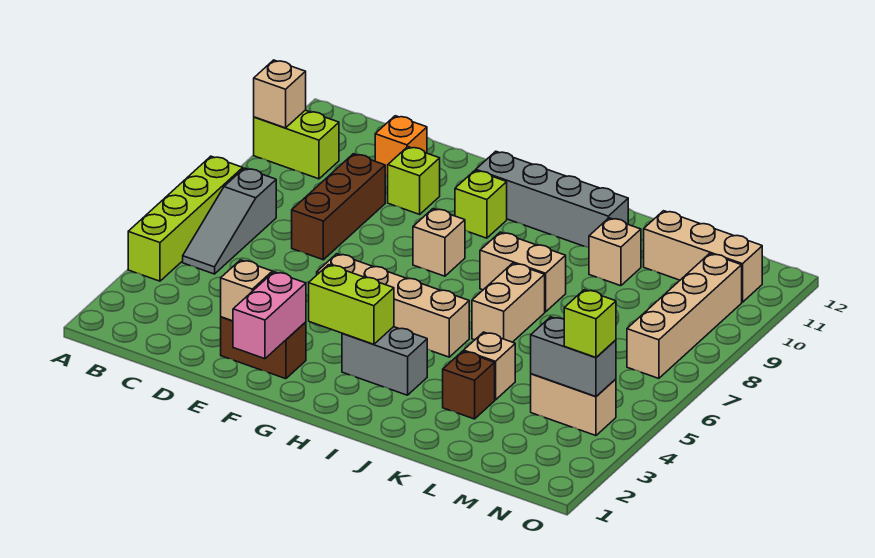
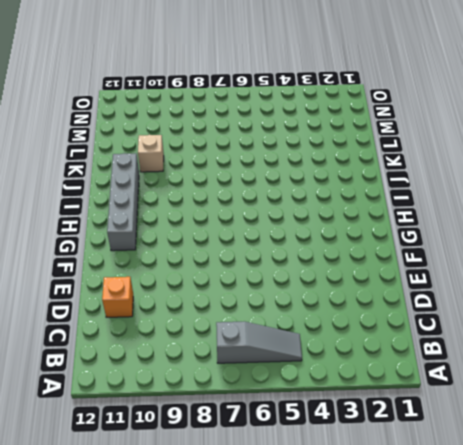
none -> lime 1x4 brick [128,156,243,281]
none -> lime 1x2 brick [254,110,339,179]
none -> brown 1x3 brick [292,154,385,260]

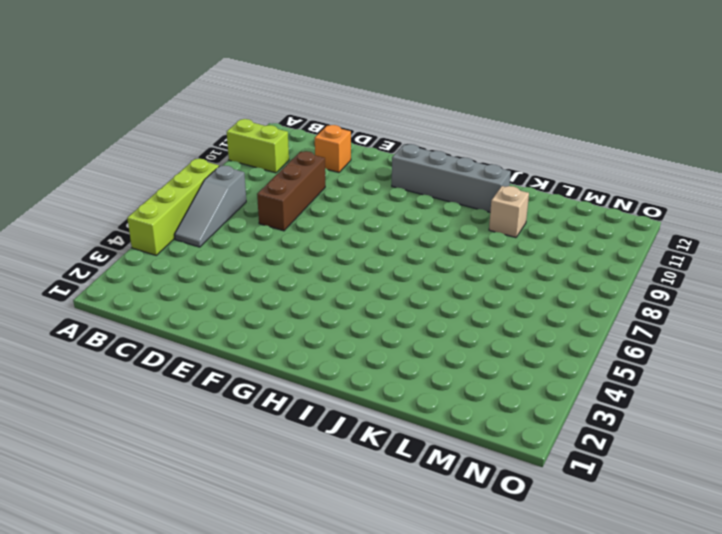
none -> brown 1x2 brick [221,317,306,379]
none -> lime 1x1 brick [388,147,440,214]
none -> tan 1x4 brick [317,254,469,357]

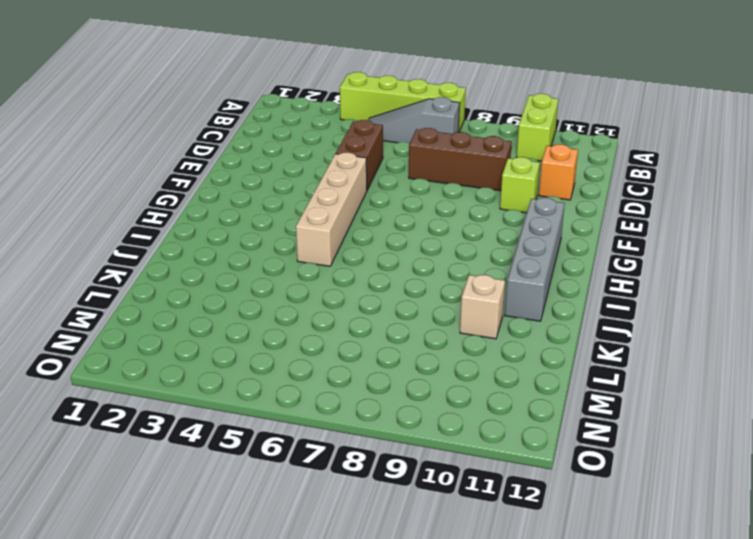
brown 1x2 brick [336,120,383,190] -> brown 1x2 brick moved to [221,317,306,379]
none -> tan 1x1 brick [413,209,465,276]
none -> lime 1x1 brick [455,170,507,238]
none -> grey 1x2 brick [342,327,427,395]

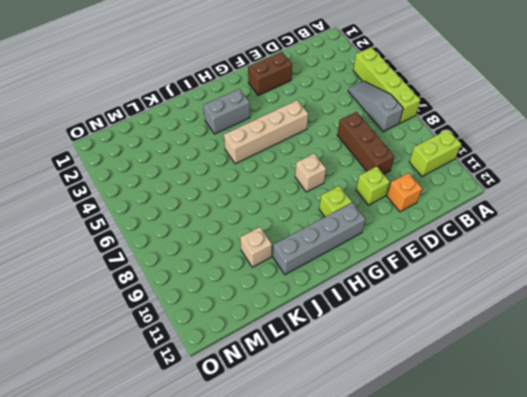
none -> tan 1x2 brick [480,232,566,312]
none -> tan 1x2 brick [472,263,545,342]
none -> brown 1x1 brick [443,351,495,419]

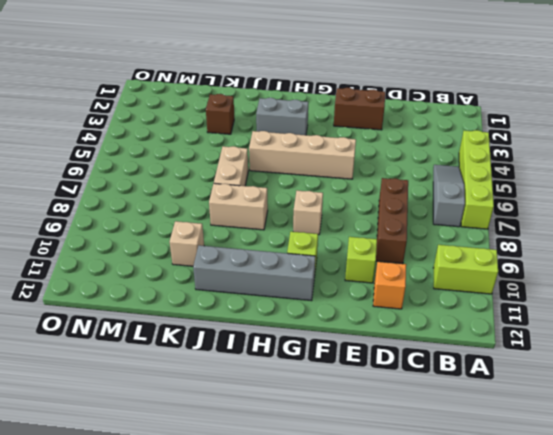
none -> tan 1x1 brick [464,332,515,400]
none -> tan 1x3 brick [644,211,762,302]
none -> tan 1x2 brick [531,374,616,436]

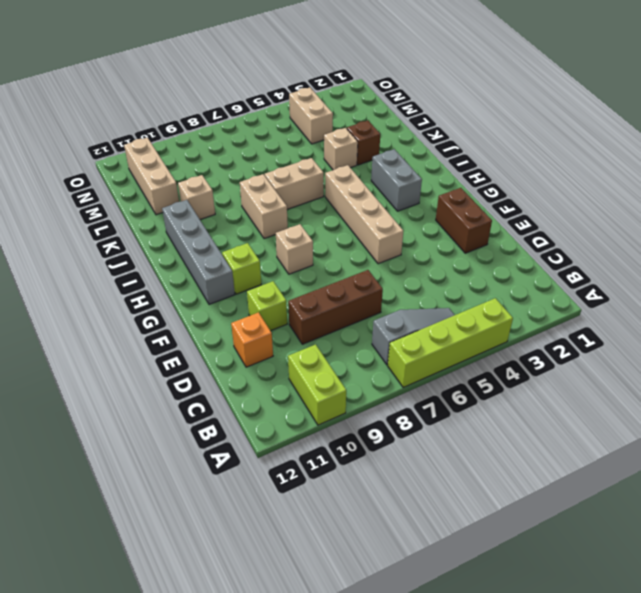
none -> tan 1x4 brick [627,253,742,378]
none -> tan 1x1 brick [254,60,306,128]
none -> tan 1x1 brick [221,260,272,321]

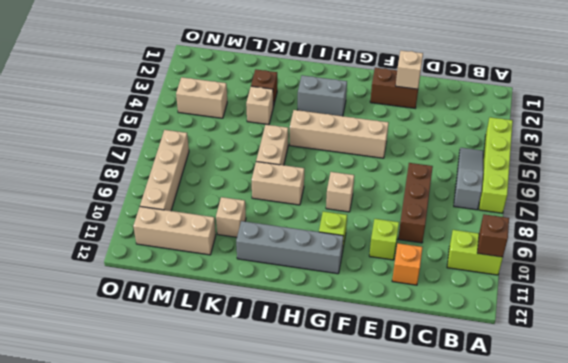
brown 1x1 brick [477,214,509,257] -> tan 1x1 brick [254,60,306,128]
none -> pink 1x2 brick [233,272,306,359]
none -> lime 1x2 brick [309,265,394,344]
none -> grey 1x2 brick [531,317,616,396]

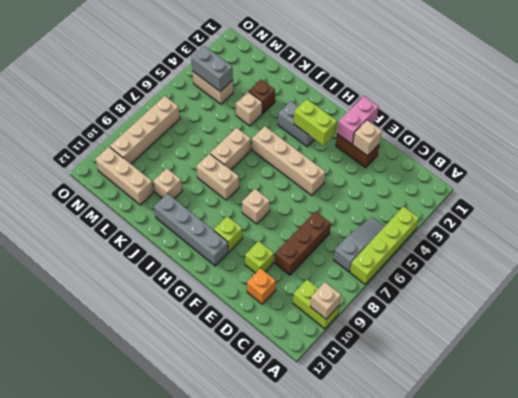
none -> lime 1x1 brick [564,290,616,358]

